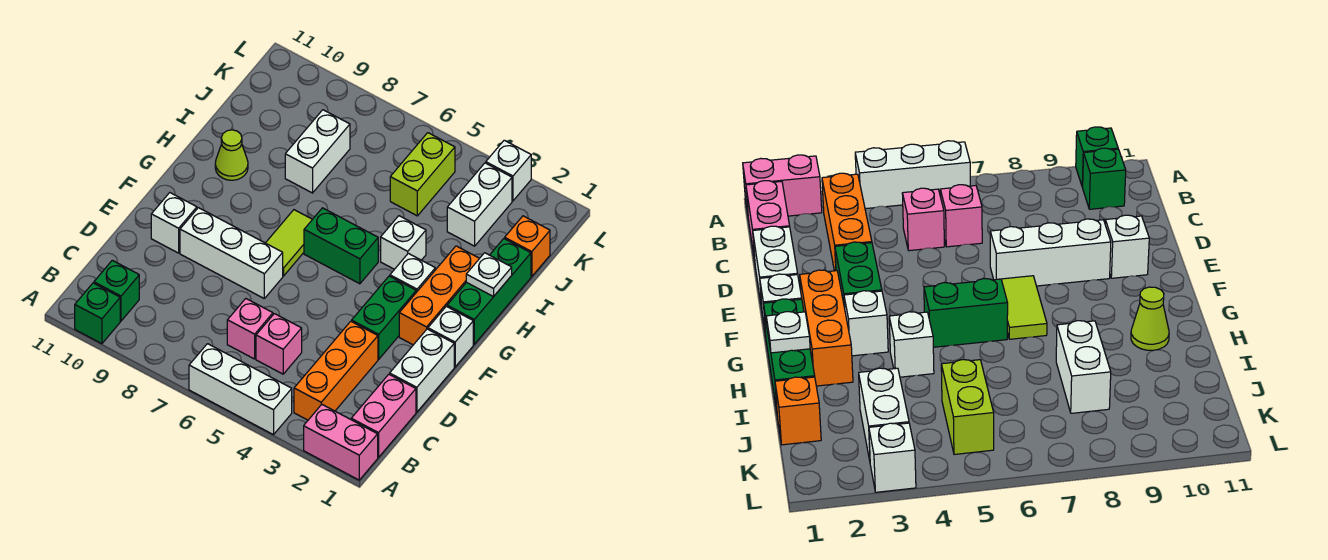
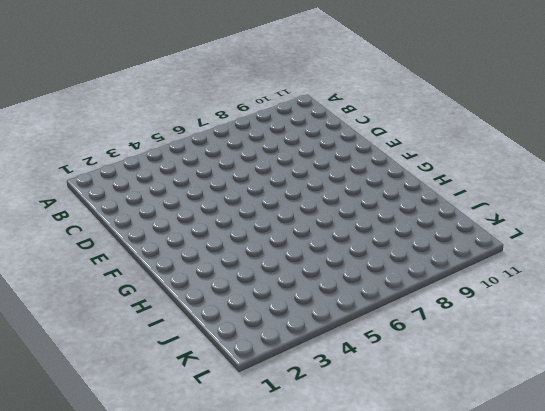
none -> pink 1x2 brick [304,405,378,480]
none -> white 1x3 brick [189,344,292,435]
none -> green 1x1 brick [75,283,120,344]

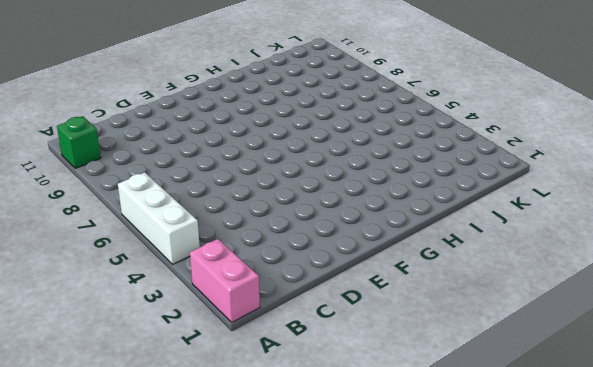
none -> pink 1x2 brick [351,374,416,458]
none -> orange 1x3 brick [294,321,378,420]
none -> green 1x1 brick [94,260,139,321]

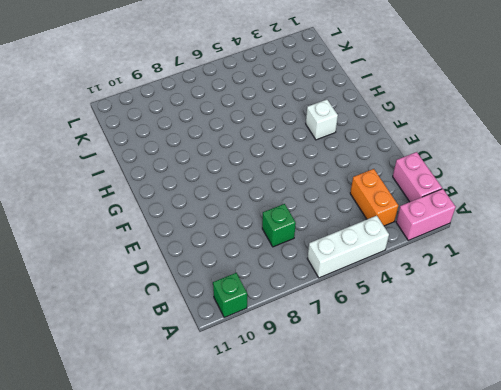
orange 1x2 brick [350,169,398,226] -> orange 1x3 brick [294,321,378,420]
green 1x1 brick [262,204,296,247] -> green 1x1 brick moved to [94,260,139,321]
none -> pink 1x1 brick [256,314,302,374]
none -> pink 1x1 brick [227,299,273,359]
none -> white 1x2 brick [390,329,454,412]

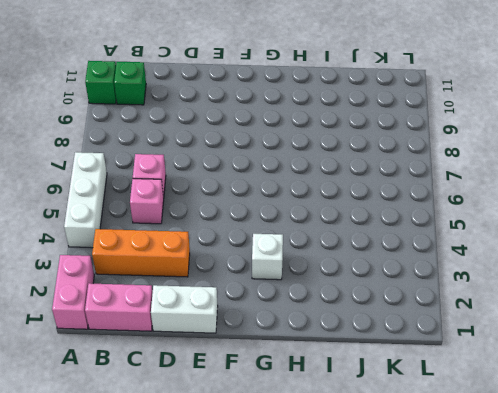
none -> green 1x2 brick [352,276,416,359]
none -> white 1x3 brick [180,208,283,298]
none -> white 1x1 brick [151,193,197,253]

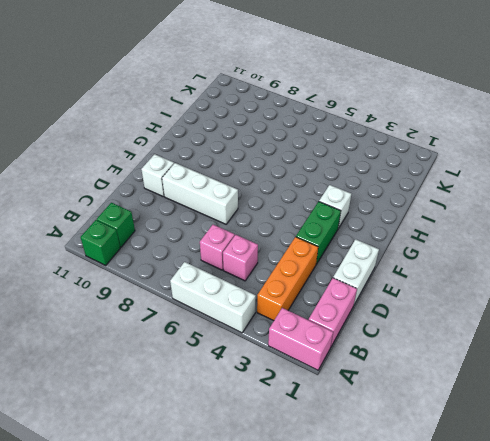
none -> white 1x1 brick [428,306,473,367]
none -> orange 1x3 brick [399,246,480,345]
none -> lime 1x2 tile [266,210,312,276]

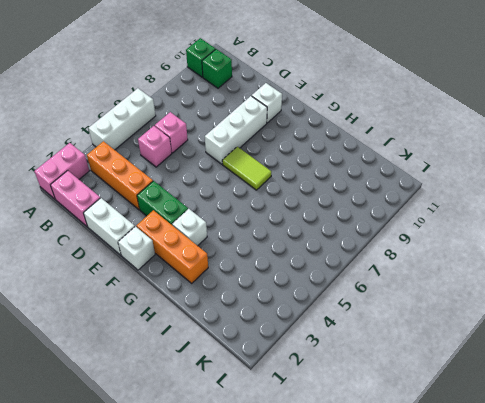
none -> green 1x3 brick [447,239,531,344]
none -> green 1x2 brick [304,208,378,284]
none -> white 1x1 brick [381,216,426,269]

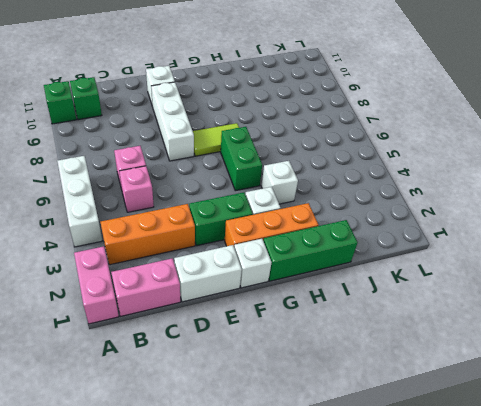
none -> lime 1x1 cone [215,130,248,180]
none -> white 1x2 brick [285,110,350,193]
none -> orange 1x1 brick [505,216,550,277]

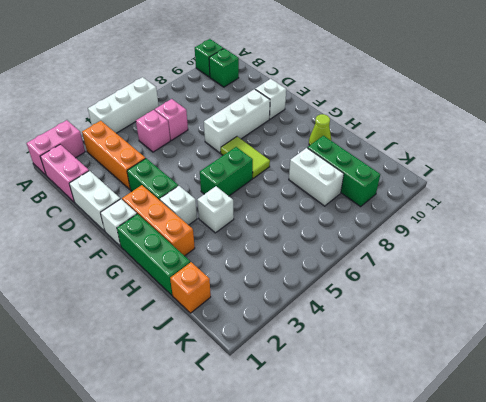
green 1x3 brick [308,136,380,207] -> none
none -> white 1x2 brick [447,163,512,246]
none -> lime 1x2 brick [390,133,455,216]
none -> white 1x1 brick [486,140,531,201]

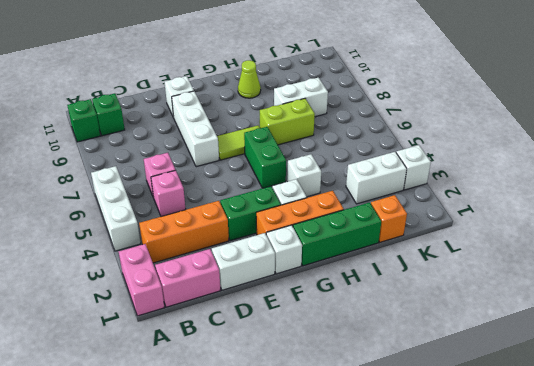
lime 1x2 brick [260,99,315,145] -> lime 1x2 brick moved to [390,133,455,216]
none -> white 1x1 plate [466,253,512,297]

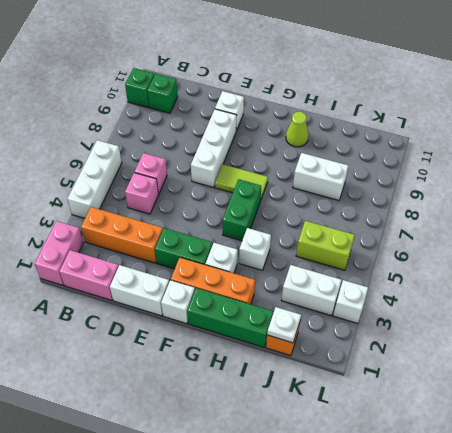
white 1x1 plate [267,307,301,343] -> white 1x1 plate moved to [466,253,512,297]

